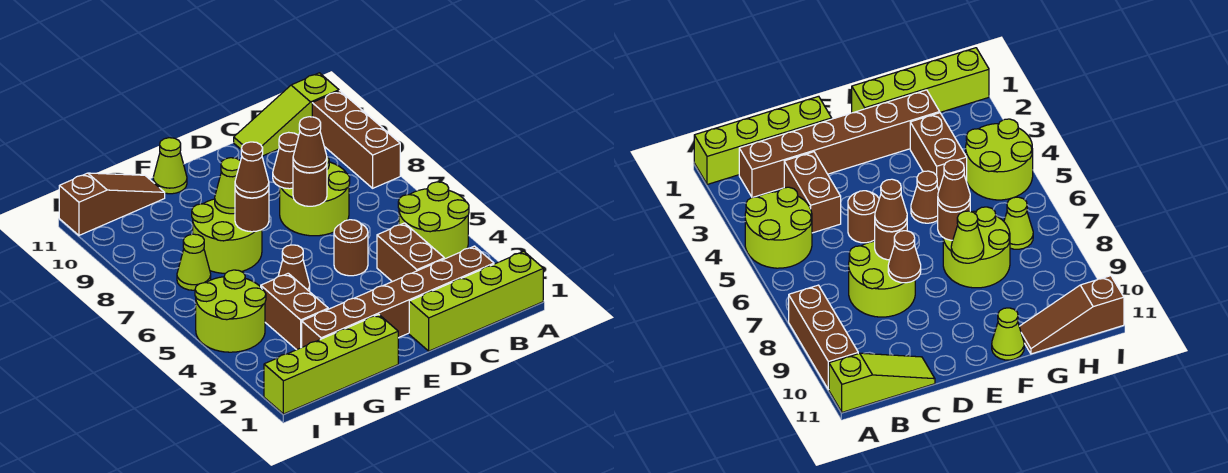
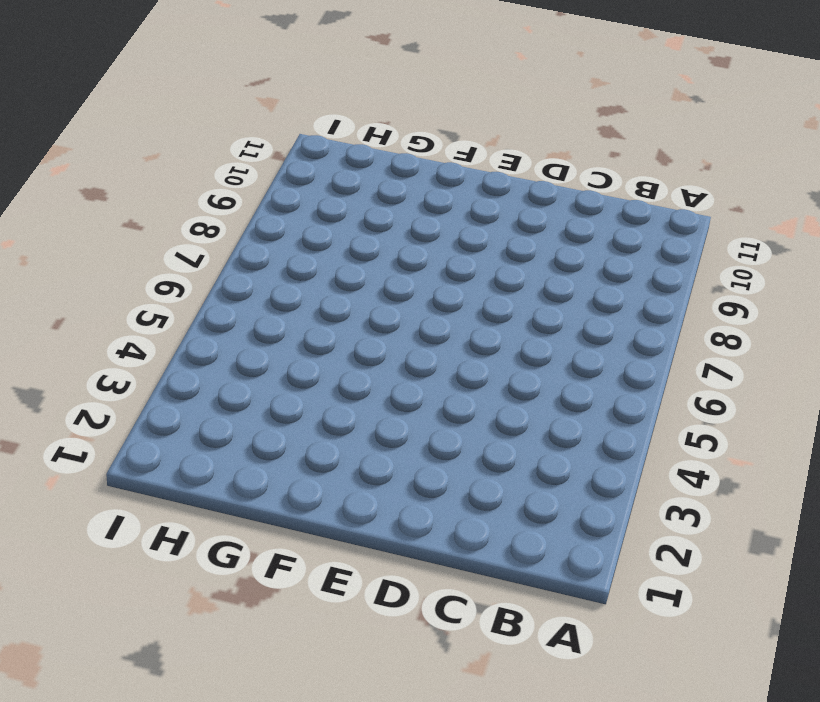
none -> lime 1x4 brick [409,252,543,351]
none -> lime 2x2 round brick [398,182,469,259]
none -> brown 1x3 brick [312,91,400,188]

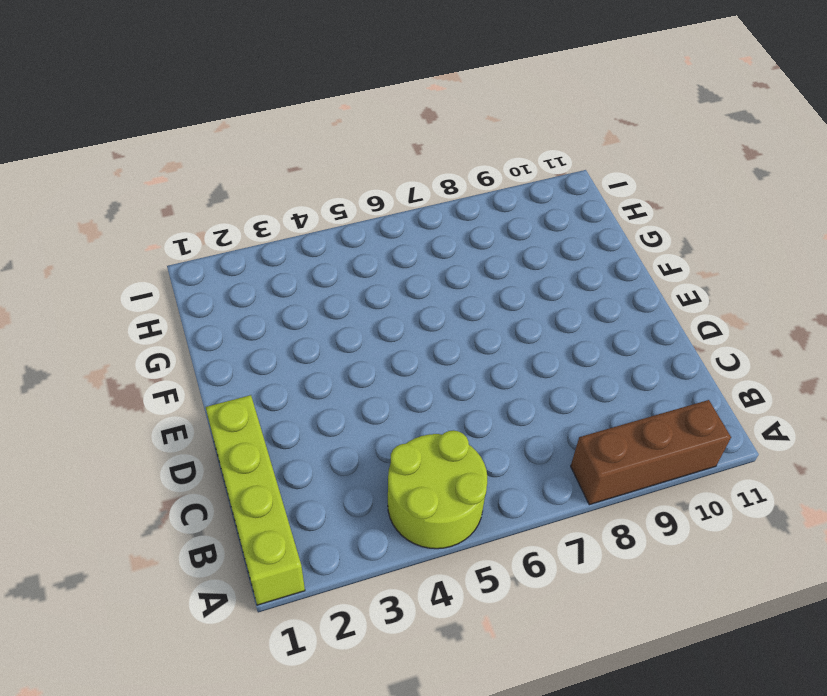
none -> lime 1x3 slope [234,73,339,156]
none -> brown 1x6 brick [302,246,494,347]
none -> brown 1x2 brick [377,223,444,282]

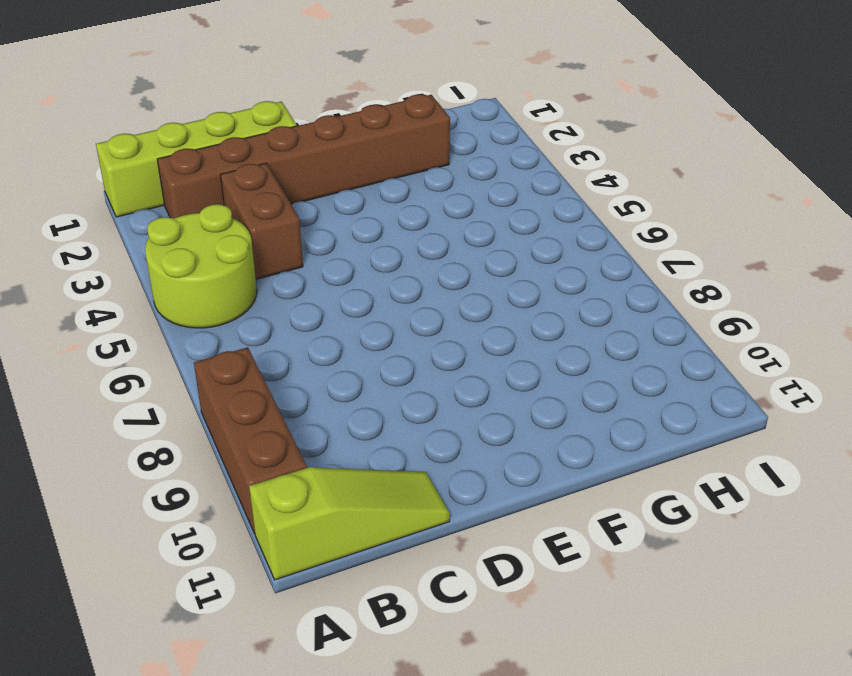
none -> lime 2x2 round brick [280,157,350,236]
none -> brown 1x1 round brick [334,220,368,276]
none -> lime 1x4 brick [264,314,398,414]

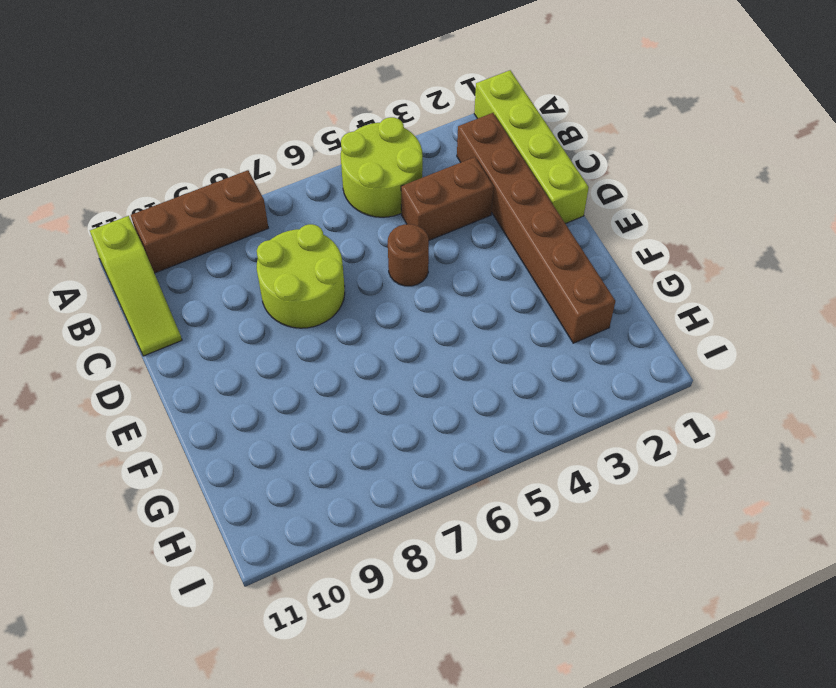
none -> lime 1x4 brick [264,314,398,414]
none -> brown 1x1 cone [278,245,310,292]
none -> lime 2x2 round brick [192,199,262,273]

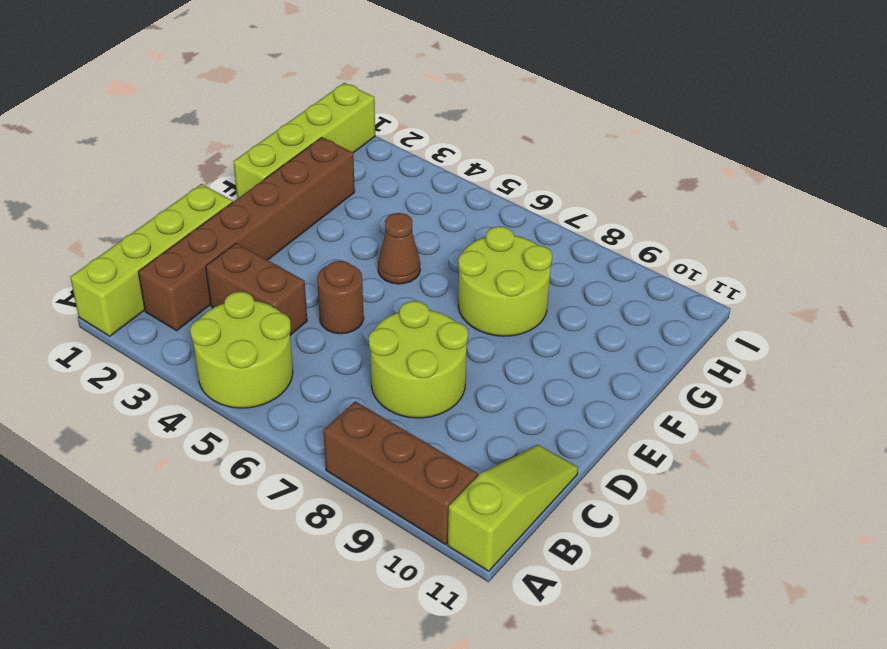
none -> lime 1x1 cone [153,138,187,194]
none -> brown 1x2 brick [261,273,328,350]
none -> brown 1x3 slope [59,173,165,235]

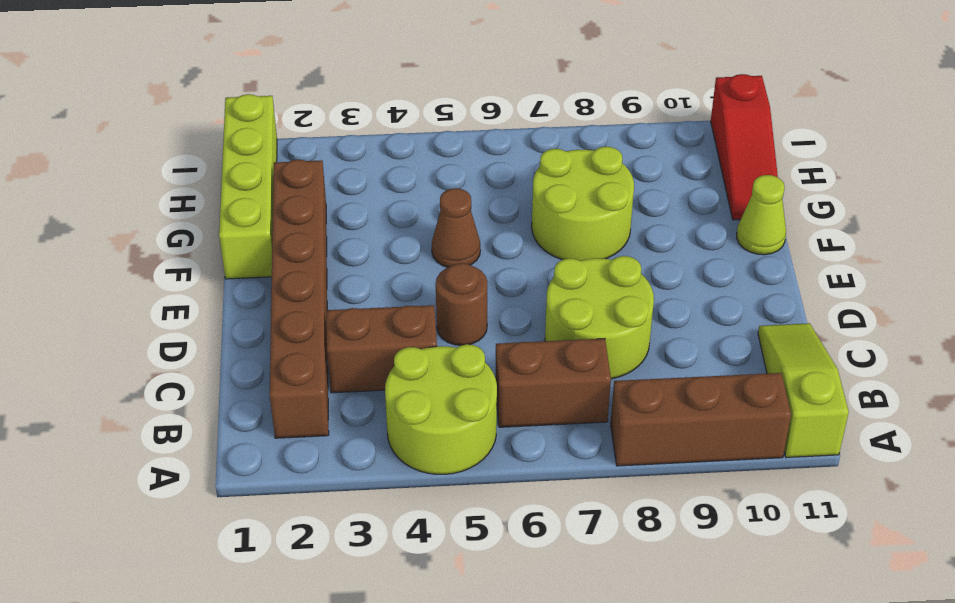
brown 1x2 brick [495,339,611,427] -> brown 1x2 brick moved to [261,273,328,350]
red 1x3 slope [711,74,778,220] -> brown 1x3 slope [59,173,165,235]
none -> lime 1x4 brick [409,252,543,351]
none -> lime 2x2 round brick [195,270,266,352]
none -> lime 1x1 cone [177,234,211,290]

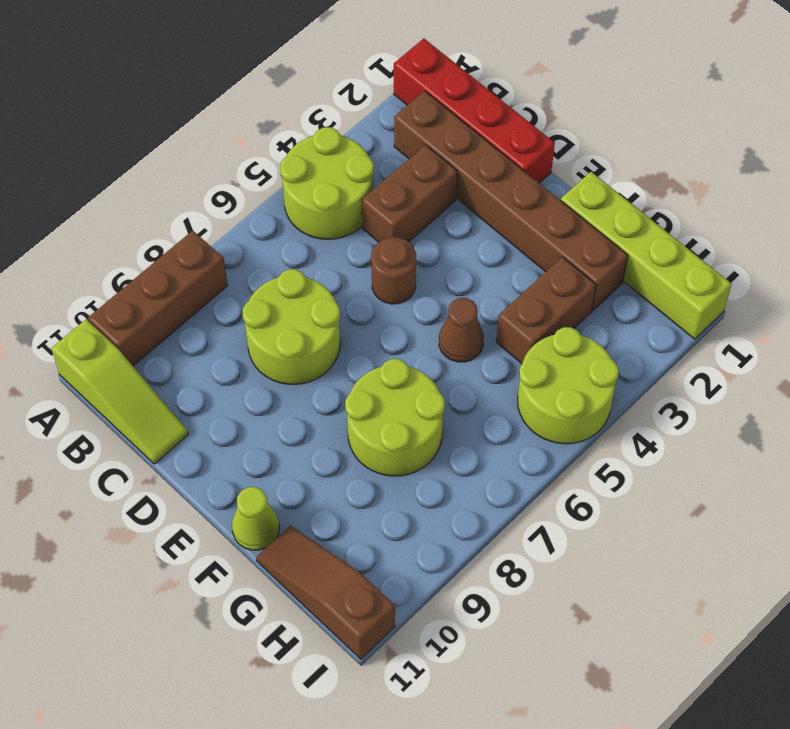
red 1x4 brick [394,39,555,183] -> lime 1x4 brick [409,252,543,351]
none -> lime 1x1 cone [177,234,211,290]
none -> brown 1x1 round brick [293,164,327,206]
none -> brown 1x1 cone [273,132,299,189]

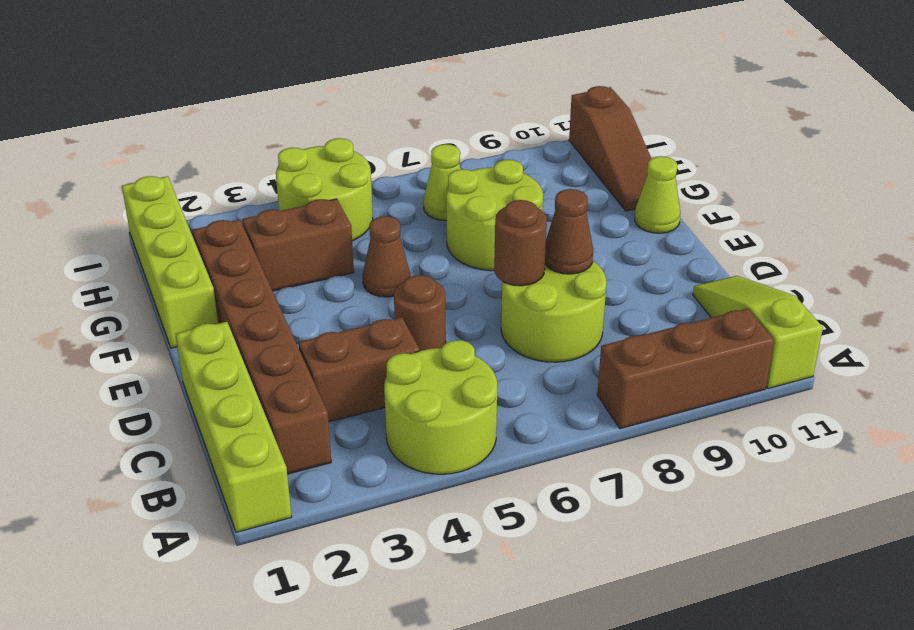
none -> brown 1x1 round brick [235,189,269,232]
none -> lime 1x1 cone [215,158,240,214]
none -> brown 1x1 cone [293,117,327,173]

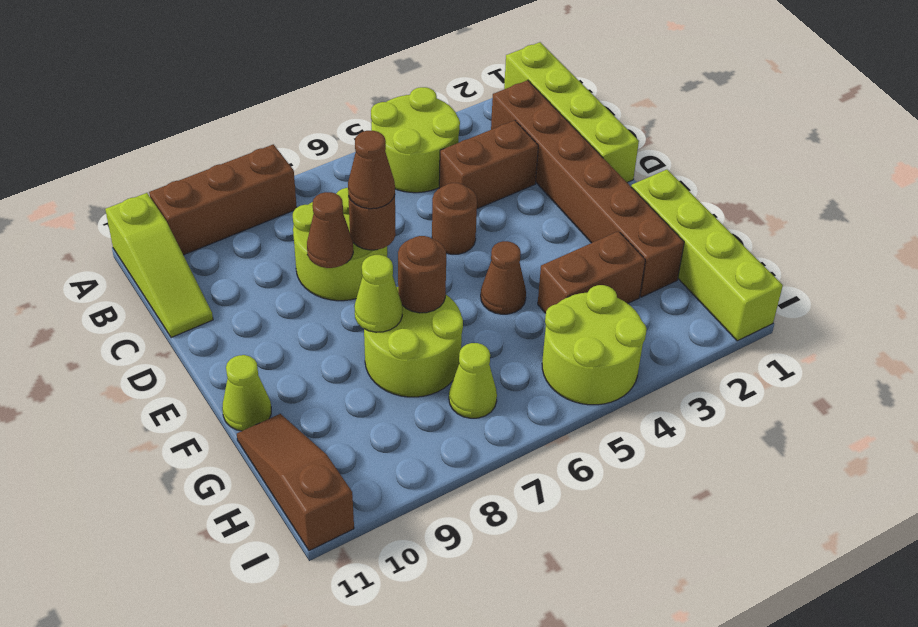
none -> brown 1x1 cone [235,142,269,198]

